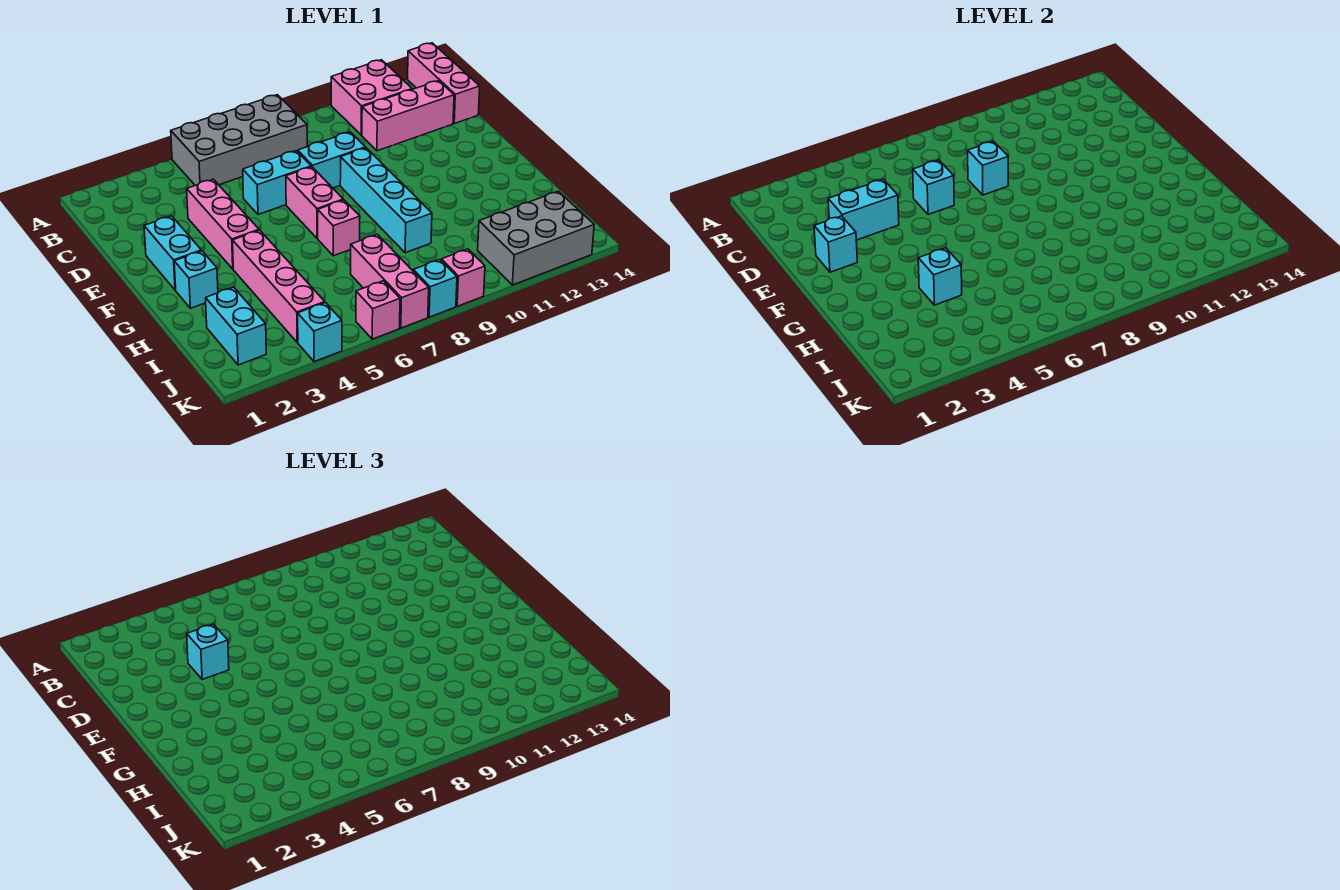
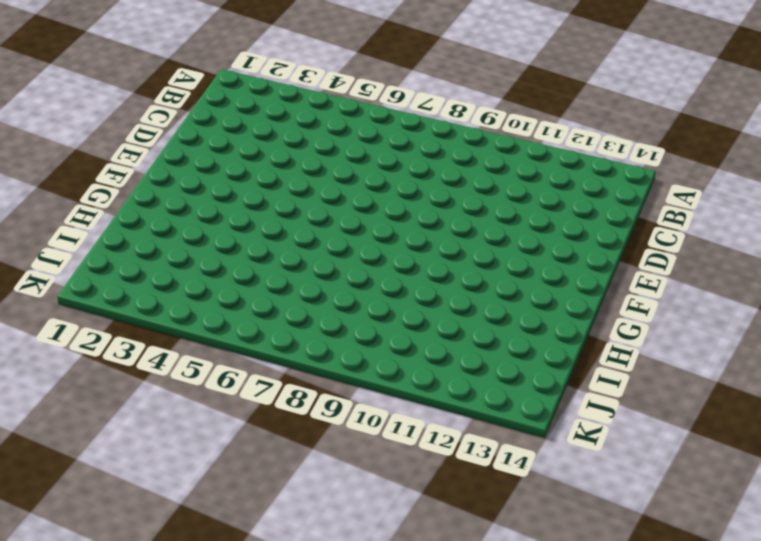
none -> grey 2x4 brick [171,95,307,185]
none -> pink 2x2 brick [331,60,412,135]
none -> pink 1x3 brick [408,43,480,124]

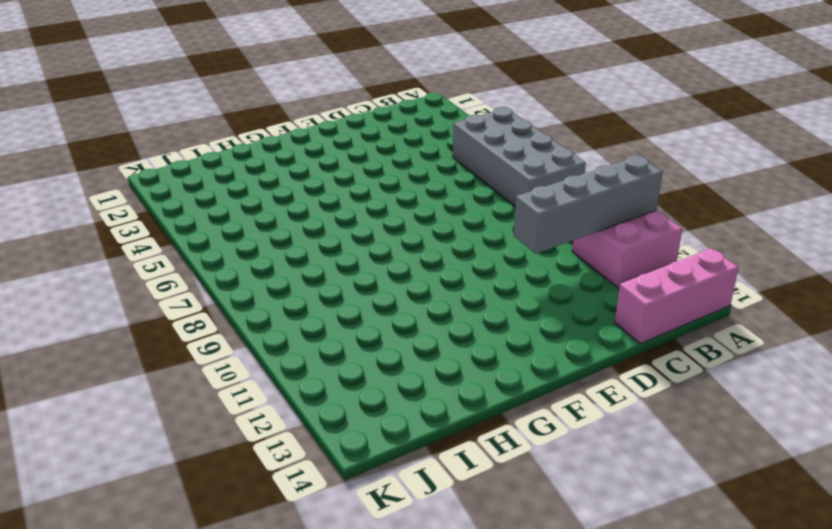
grey 1x4 brick [514,155,662,254] -> none
none -> pink 1x3 brick [362,81,454,151]
none -> pink 1x3 brick [187,179,259,269]
none -> cyan 1x2 brick [243,151,311,215]

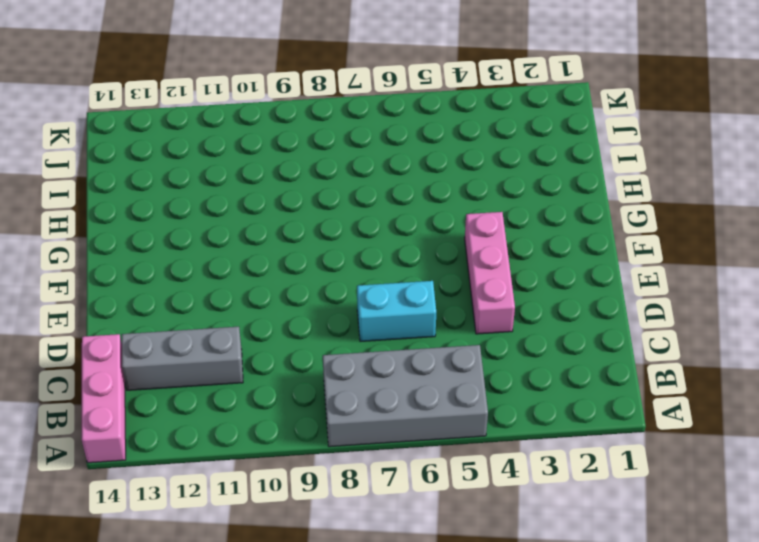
grey 1x3 brick [122,327,243,390] -> pink 1x3 brick [362,81,454,151]
none -> pink 2x2 brick [331,60,412,135]
none -> cyan 1x2 brick [298,132,365,188]
none -> cyan 1x2 brick [144,216,201,290]

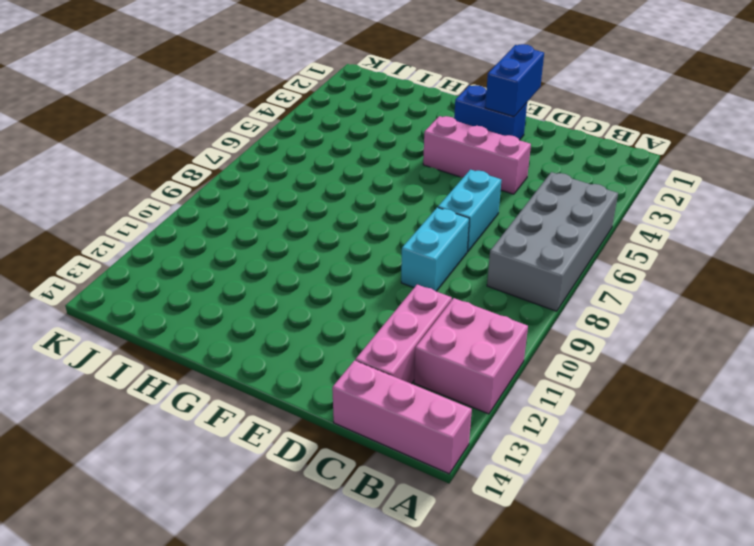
blue 1x2 brick [485,44,544,117] -> cyan 1x1 brick [814,216,857,272]
blue 1x2 brick [454,85,527,140] -> cyan 1x2 brick [144,216,201,290]
none -> pink 1x2 brick [286,167,343,238]
none -> cyan 1x4 brick [340,148,432,253]
none -> cyan 1x1 brick [174,251,218,308]

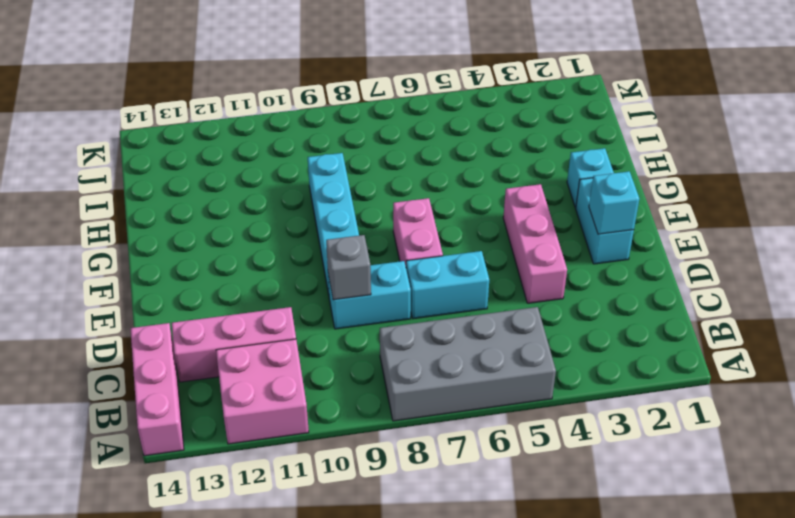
grey 1x1 brick [326,235,371,300] -> none
none -> pink 1x4 brick [233,230,325,342]
none -> pink 1x1 brick [318,200,360,256]
none -> cyan 1x2 brick [206,287,266,365]

